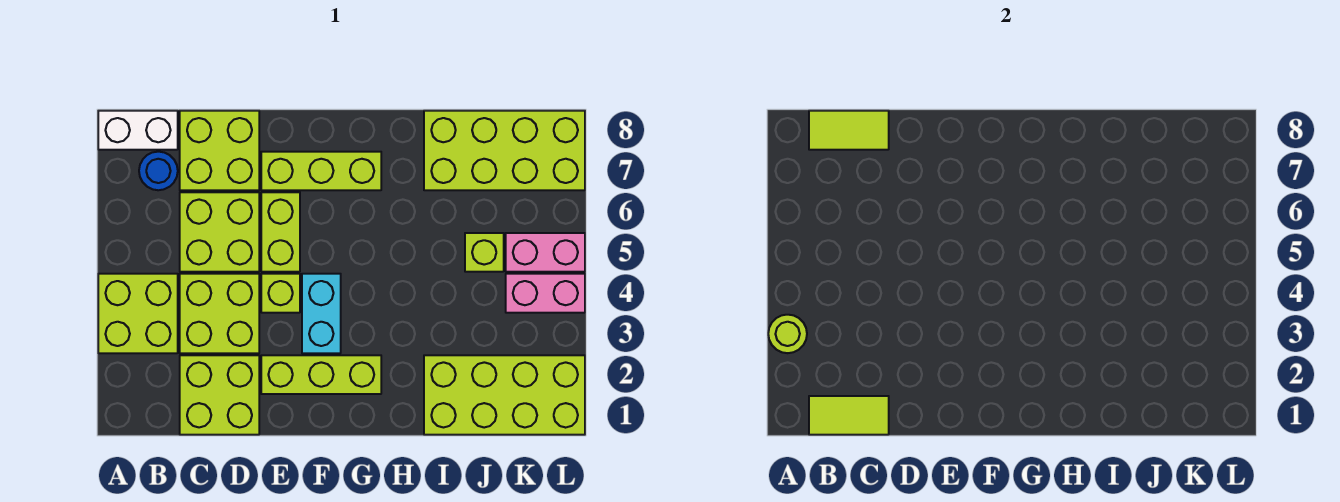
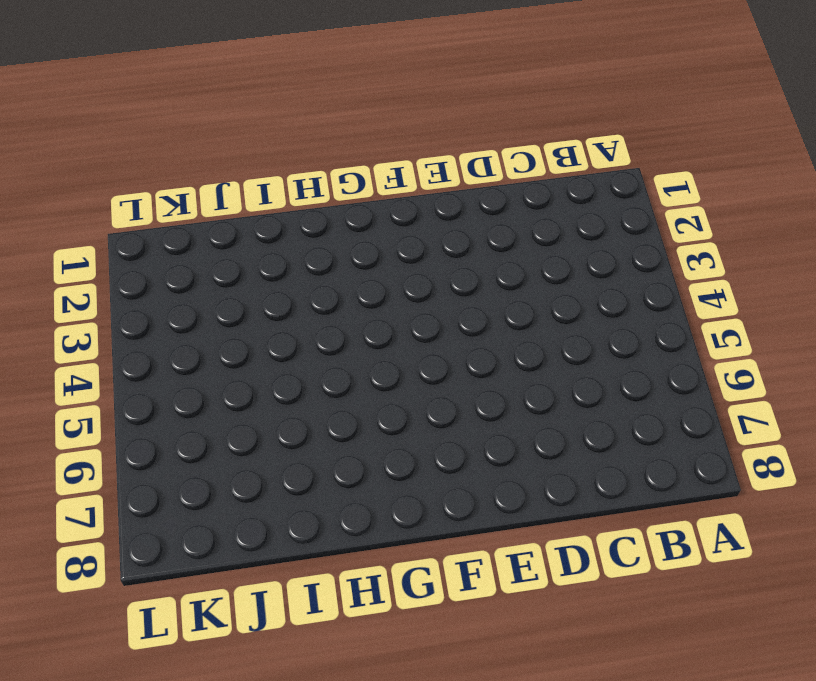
none -> lime 2x2 brick [98,274,178,353]
none -> white 1x2 brick [98,111,178,150]
none -> blue 1x1 round brick [139,152,178,190]

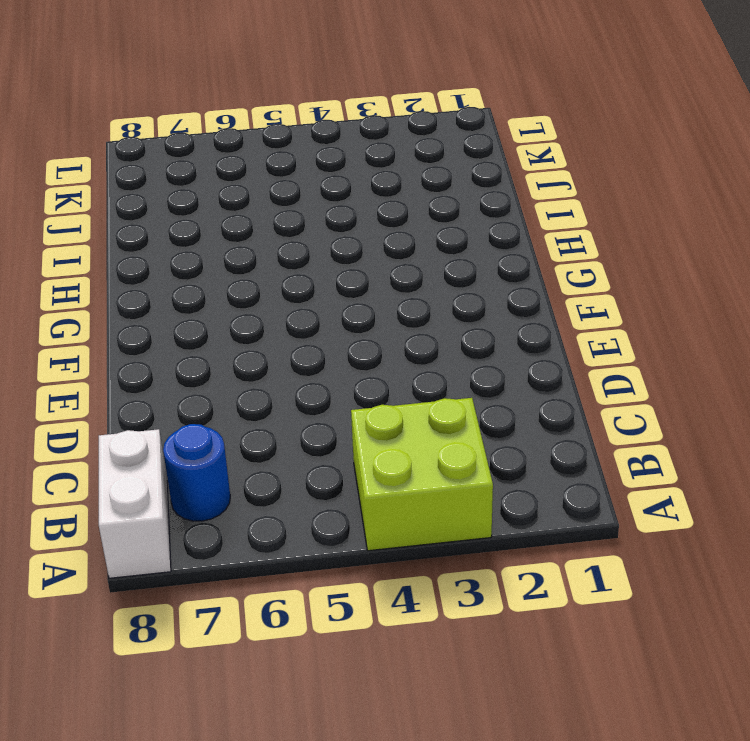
none -> lime 2x2 brick [180,355,259,435]
none -> lime 2x2 brick [180,274,259,353]
none -> lime 2x2 brick [180,192,259,272]

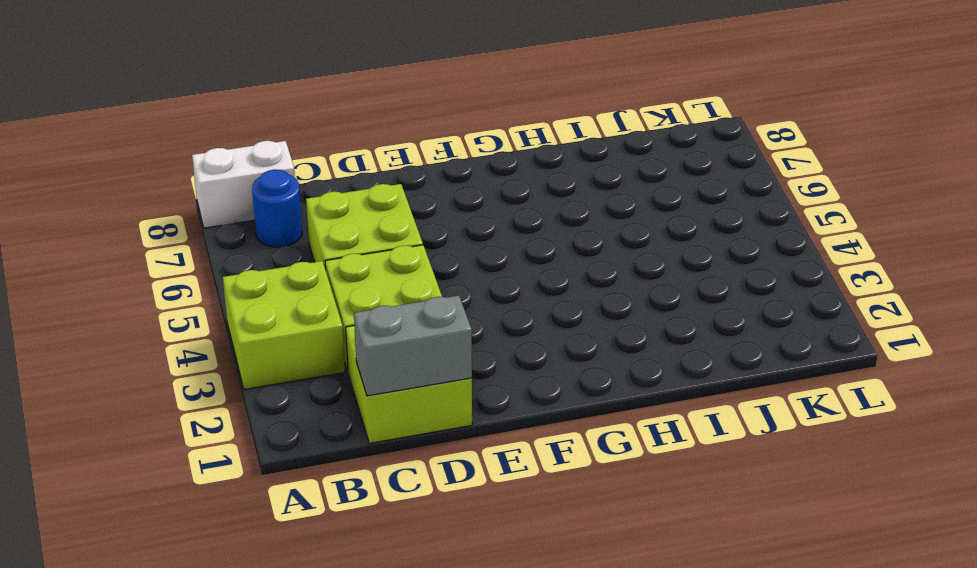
grey 1x2 brick [354,296,472,396] -> lime 1x2 tile [809,396,889,435]
none -> lime 2x2 brick [180,111,259,190]
none -> lime 1x3 brick [261,355,381,394]
none -> lime 1x1 brick [261,274,300,313]

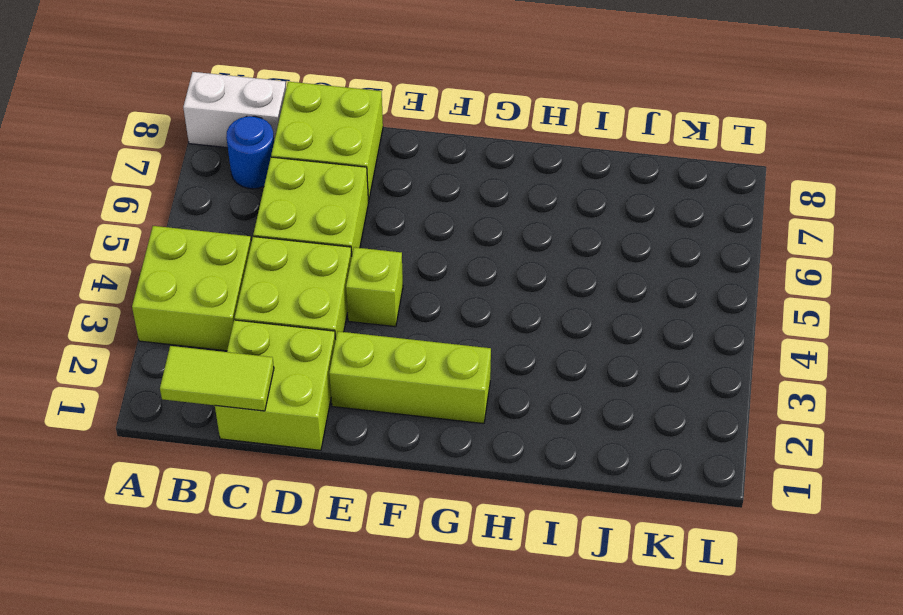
none -> lime 1x2 brick [261,192,300,272]
none -> lime 1x3 brick [261,152,381,190]
none -> cyan 1x2 brick [302,274,341,353]

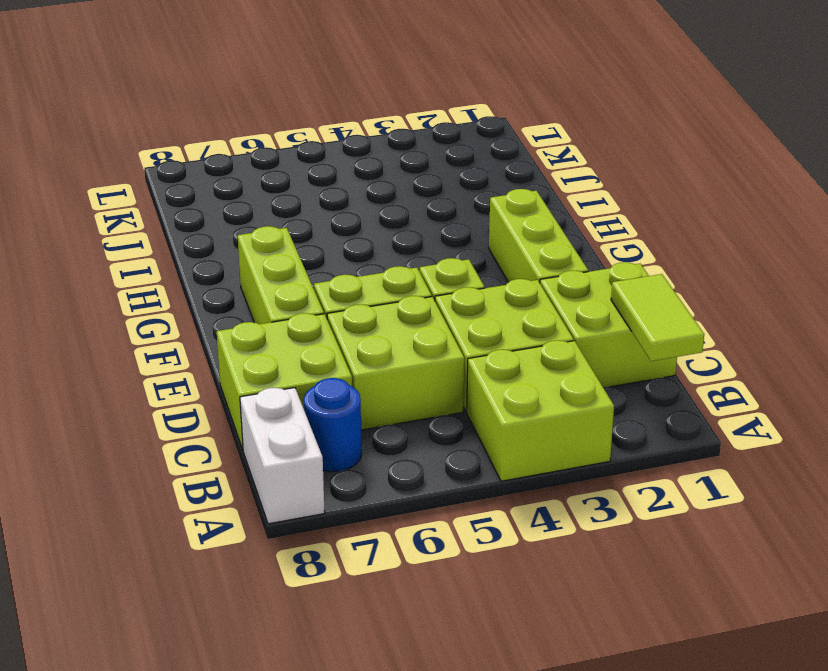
none -> cyan 1x2 brick [302,274,341,353]
none -> lime 2x4 brick [424,355,585,435]
none -> lime 2x4 brick [424,111,585,190]

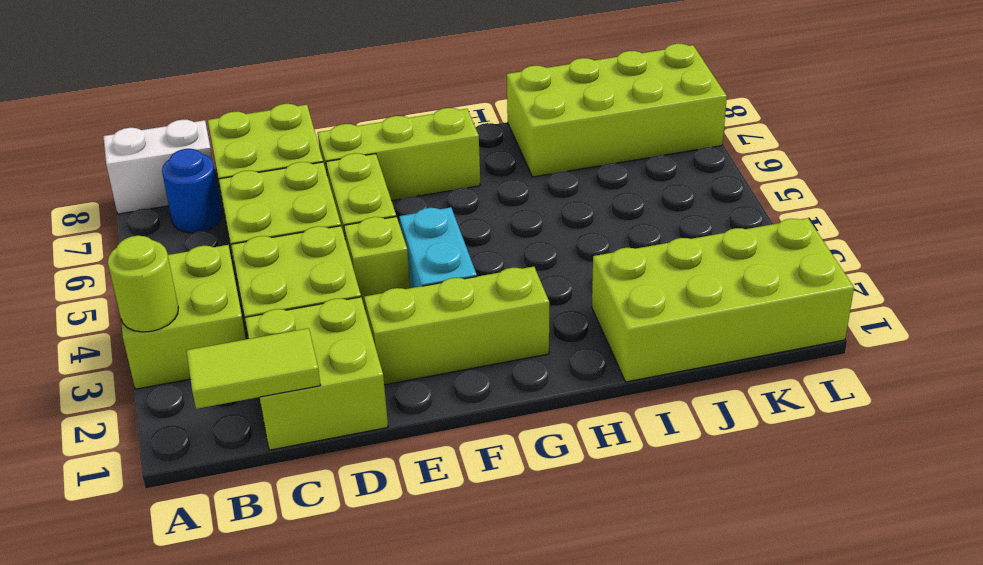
none -> lime 1x1 brick [465,233,504,272]
none -> pink 1x2 brick [506,274,585,313]
none -> pink 1x2 brick [506,233,585,272]

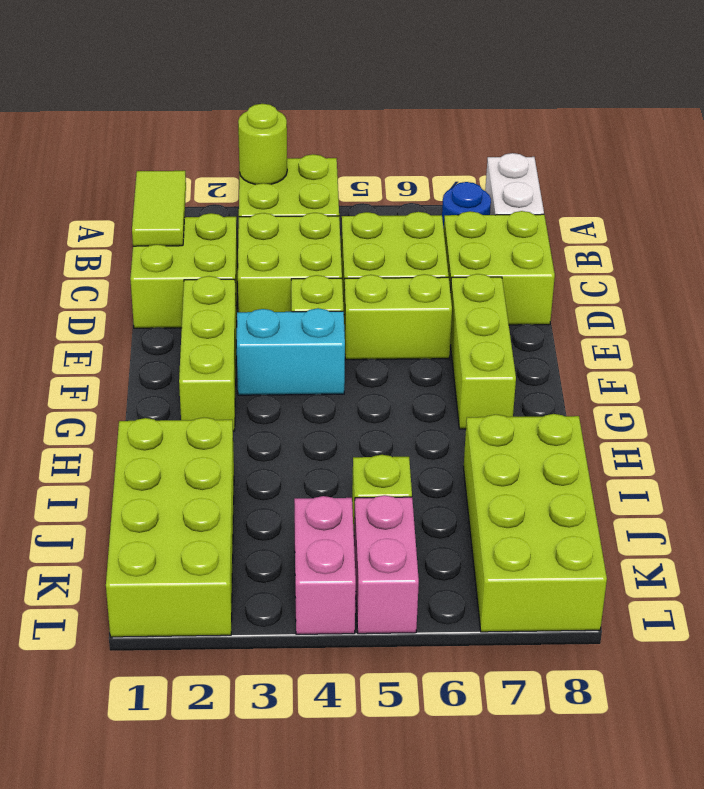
none -> lime 1x2 tile [809,111,889,150]

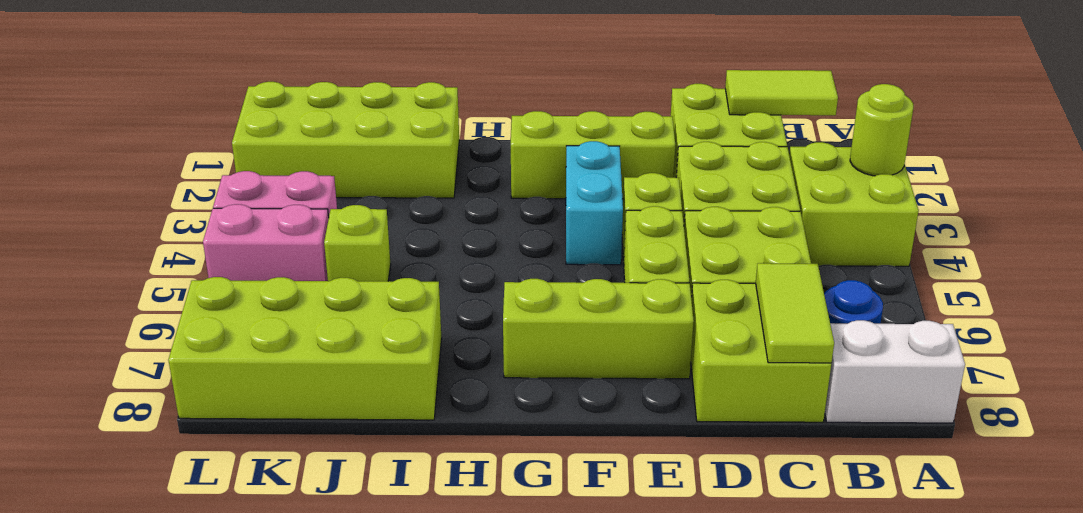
lime 1x2 tile [756,263,834,363] -> lime 1x2 tile turned to [809,111,889,150]

